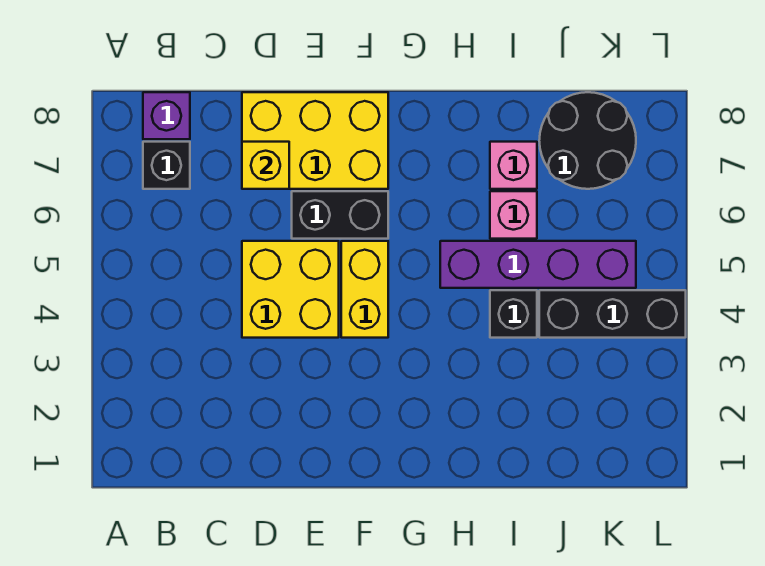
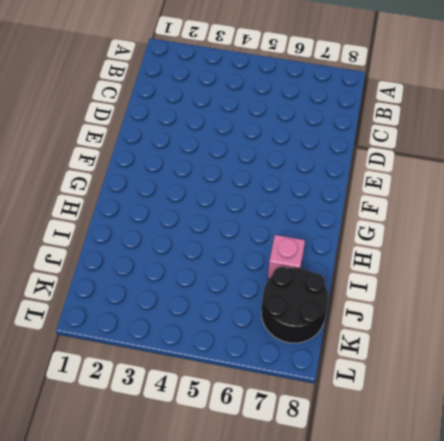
none -> black 1x1 brick [143,142,190,189]
none -> purple 1x1 brick [143,92,190,139]
none -> yellow 2x2 brick [242,241,339,338]

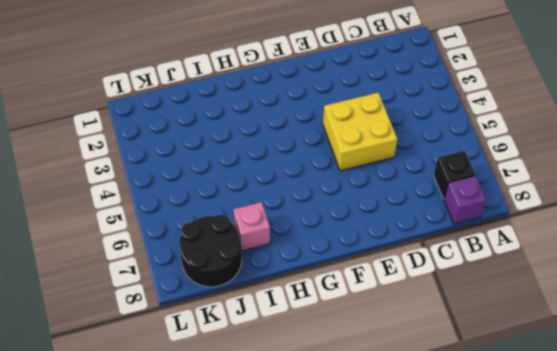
none -> yellow 2x3 brick [242,92,388,189]
none -> black 1x2 brick [292,191,388,239]
none -> yellow 1x2 brick [341,241,388,338]

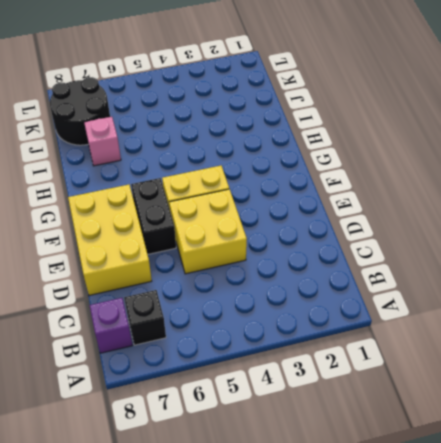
none -> purple 1x4 brick [440,241,636,288]
none -> black 1x1 brick [490,290,537,338]
none -> pink 1x1 brick [490,191,537,239]

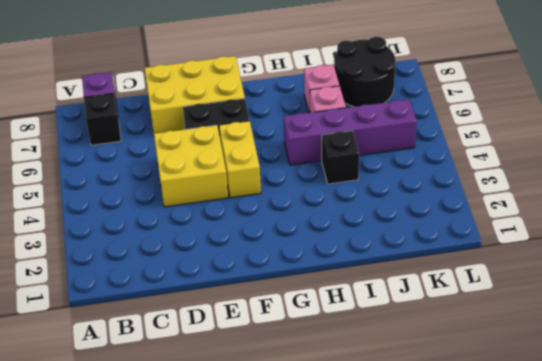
none -> black 1x3 brick [539,290,686,338]
none -> yellow 1x1 brick [242,142,289,189]

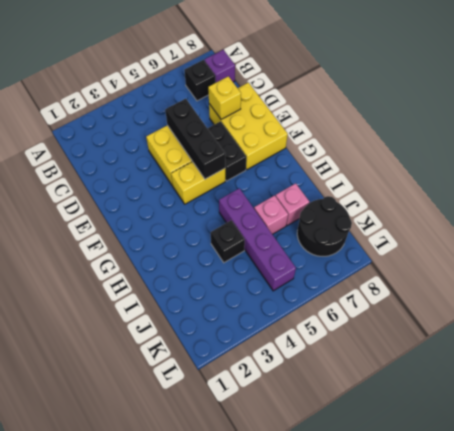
black 1x3 brick [165,99,225,179] -> black 1x3 brick moved to [539,290,686,338]

